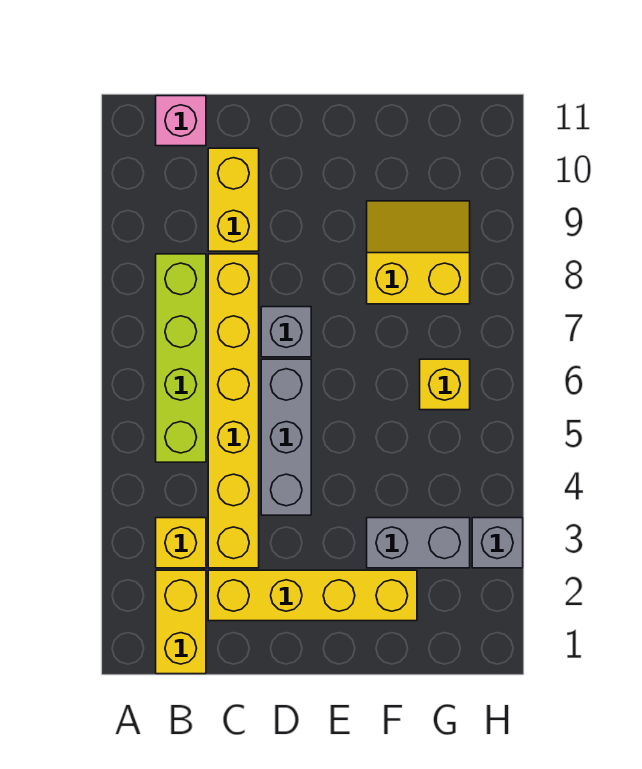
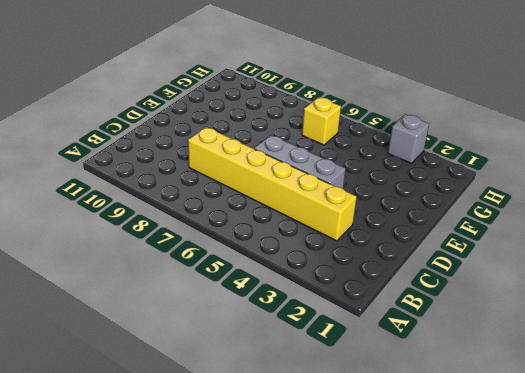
none -> yellow 1x2 brick [156,570,206,674]
none -> yellow 1x1 brick [156,518,206,568]
none -> lime 1x4 brick [156,254,206,462]

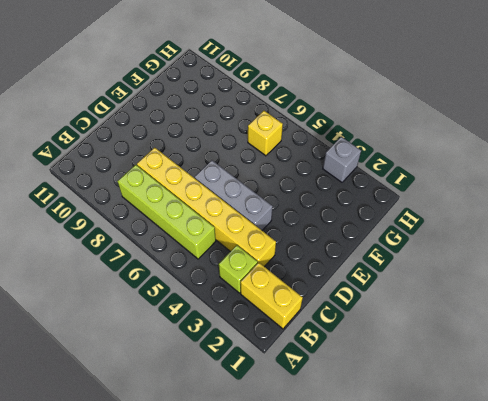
lime 1x1 brick [219,245,258,293] -> yellow 1x1 brick [156,518,206,568]
none -> pink 1x1 brick [156,96,206,146]
none -> yellow 1x4 brick [208,570,417,621]
none -> yellow 1x2 brick [208,148,259,251]

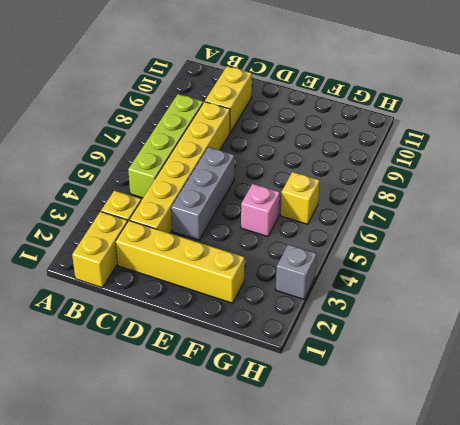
pink 1x1 brick [241,184,280,237] -> pink 1x1 brick moved to [156,96,206,146]
none -> grey 1x1 brick [261,307,311,357]
none -> grey 1x2 brick [367,518,470,568]
none -> yellow 2x2 slope [367,201,470,304]

